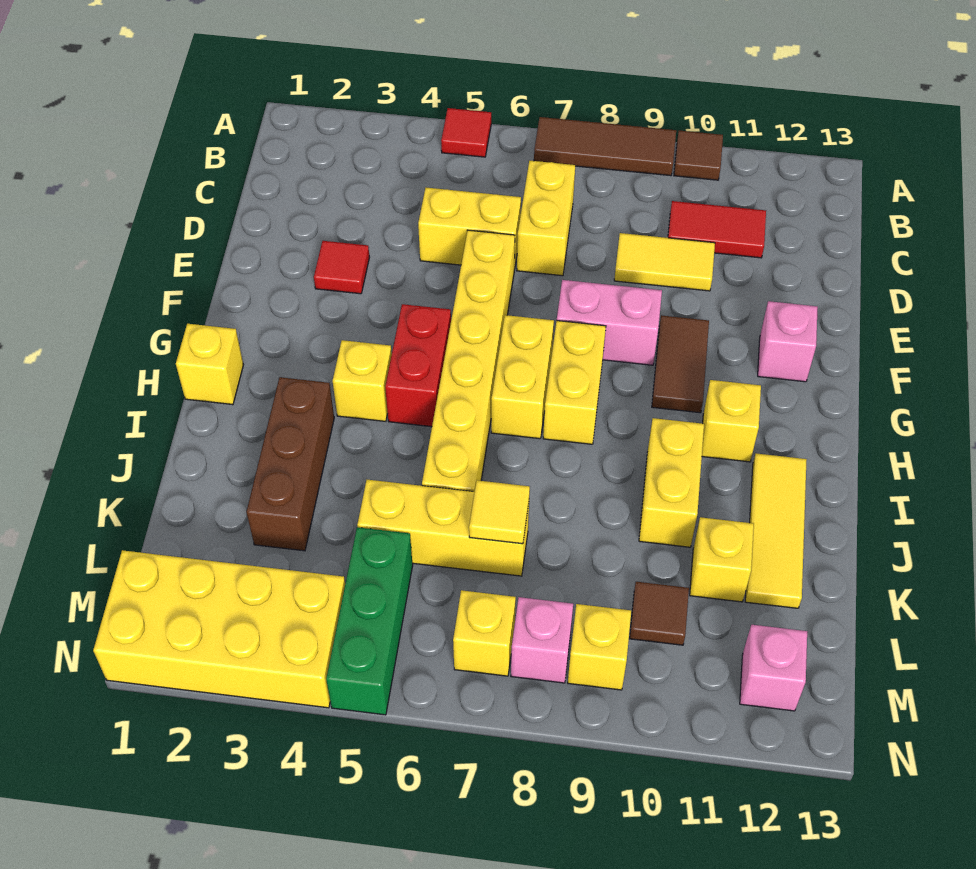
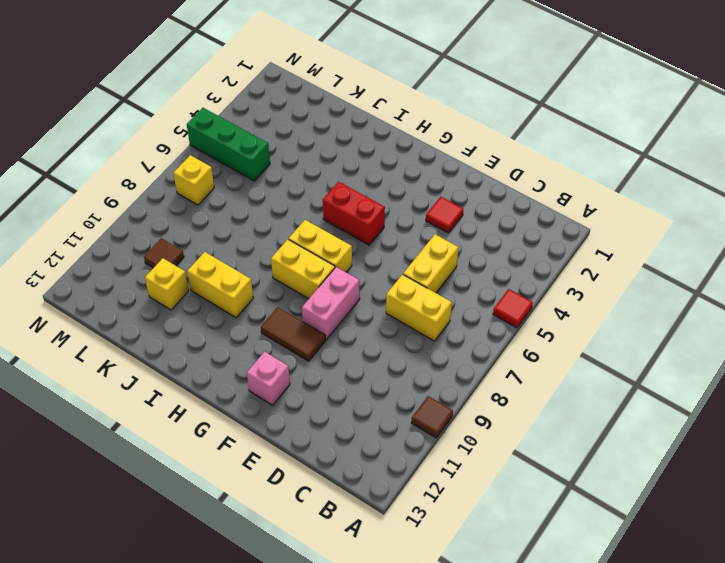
none -> brown 1x3 tile [534,117,676,176]
none -> red 1x2 tile [668,201,766,258]
none -> yellow 1x2 tile [614,233,715,291]
none -> yellow 1x6 brick [422,230,515,492]

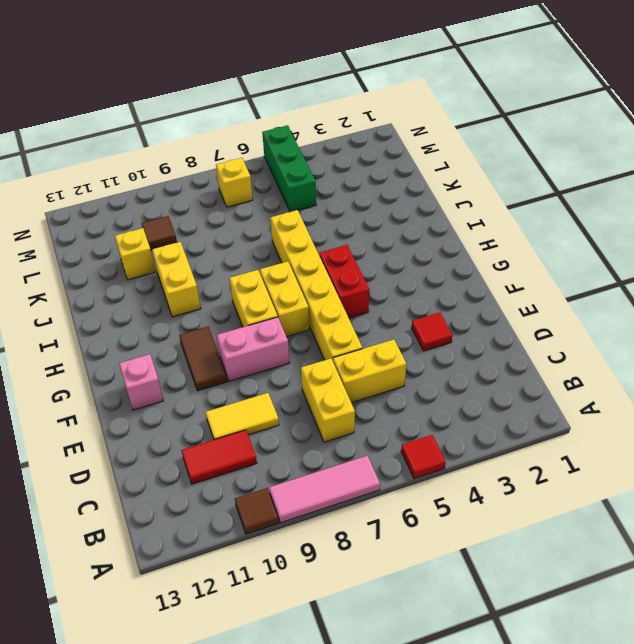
pink 1x3 tile [269,456,380,523] -> brown 1x3 tile [534,117,676,176]
none -> yellow 1x1 brick [176,324,243,405]
none -> yellow 1x1 brick [333,340,392,421]
none -> yellow 1x1 brick [702,380,761,462]
none -> brown 1x3 brick [246,377,334,551]

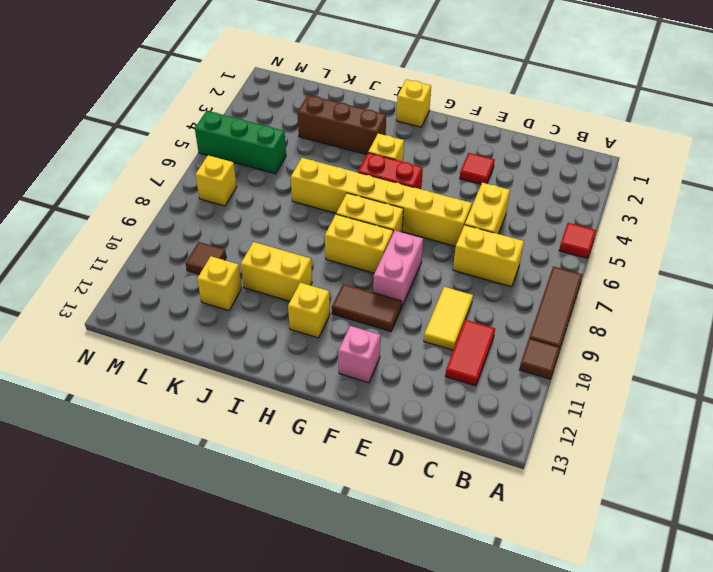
none -> yellow 1x3 tile [745,453,807,608]
none -> yellow 1x3 brick [357,480,529,576]
none -> yellow 2x4 brick [93,550,345,708]
none -> pink 1x1 brick [511,597,573,683]

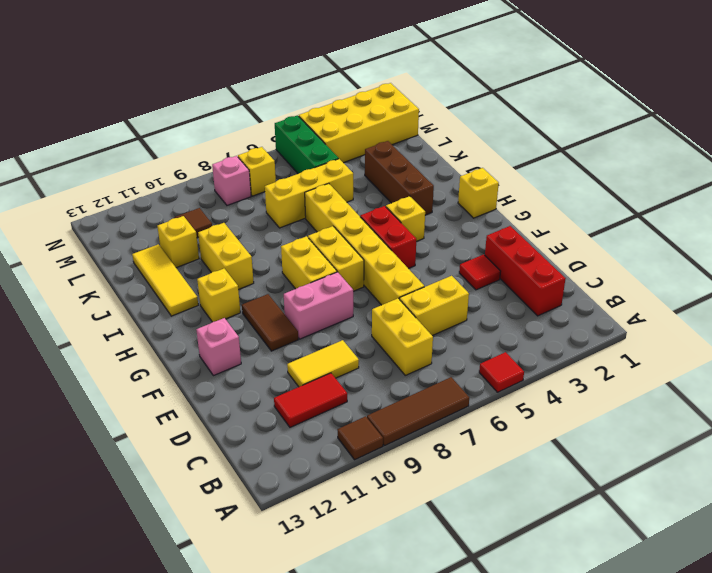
red 1x3 brick [485,226,566,316] -> none
none -> yellow 1x1 brick [568,604,631,690]
none -> pink 1x1 brick [740,625,807,711]
none -> yellow 1x1 tile [469,480,530,544]

